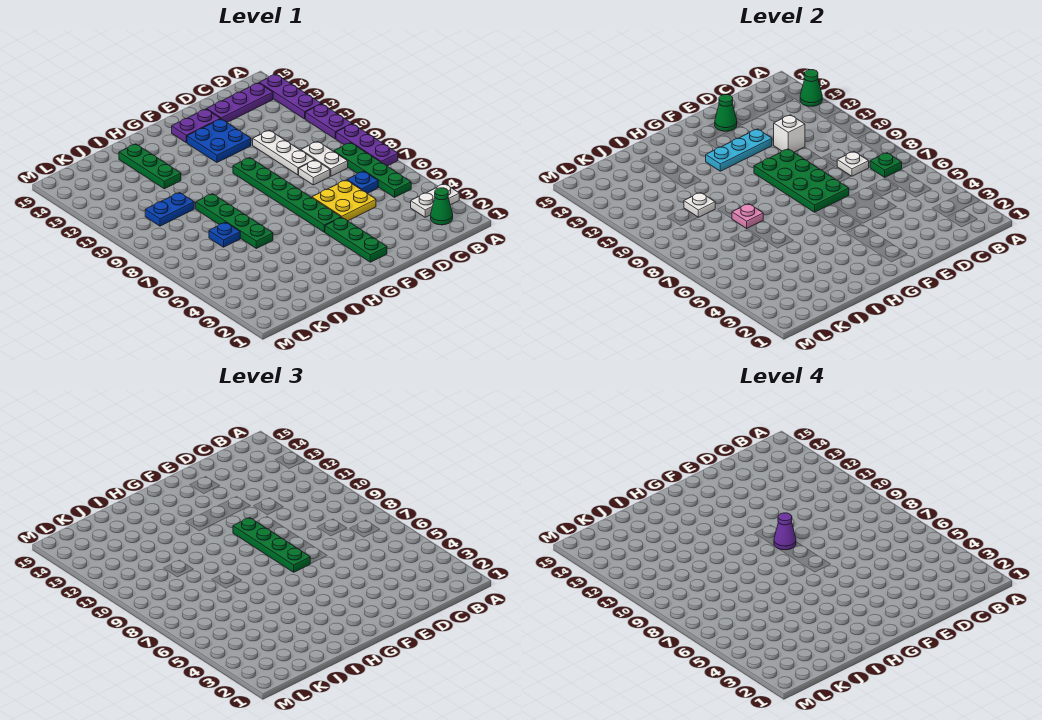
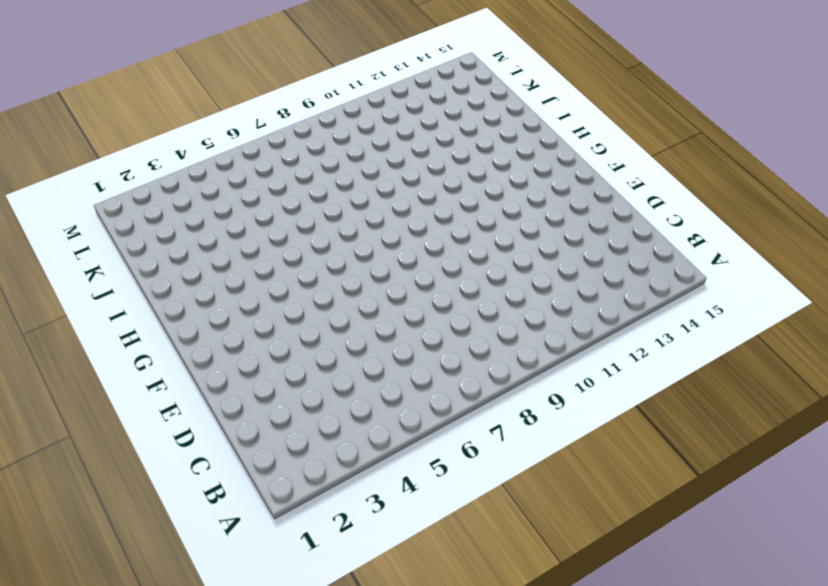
none -> white 1x2 plate [411,184,459,217]
none -> purple 1x3 plate [336,124,398,166]
none -> purple 1x2 plate [305,104,352,139]
none -> purple 1x3 plate [260,74,321,119]

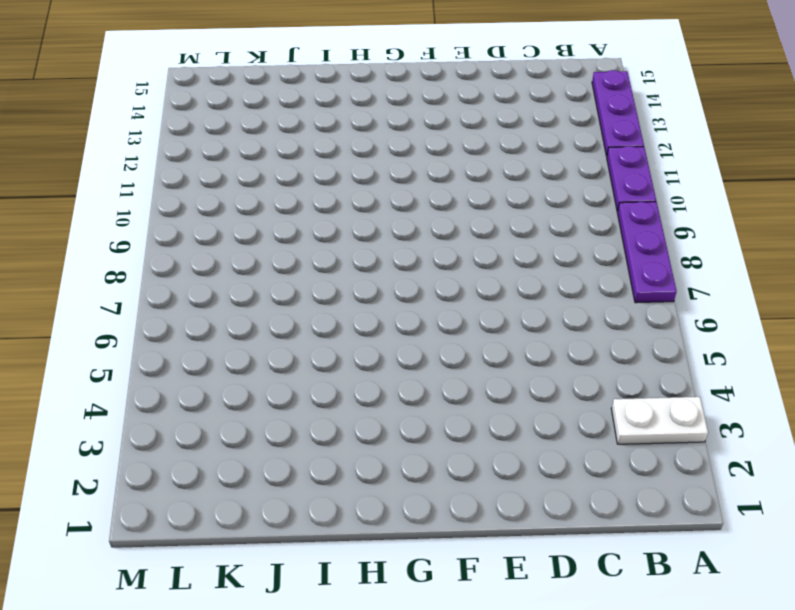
none -> green 1x1 cone [431,188,453,225]
none -> green 1x4 plate [334,143,411,197]
none -> purple 1x3 plate [207,83,273,122]
none -> blue 1x1 plate [347,171,378,194]

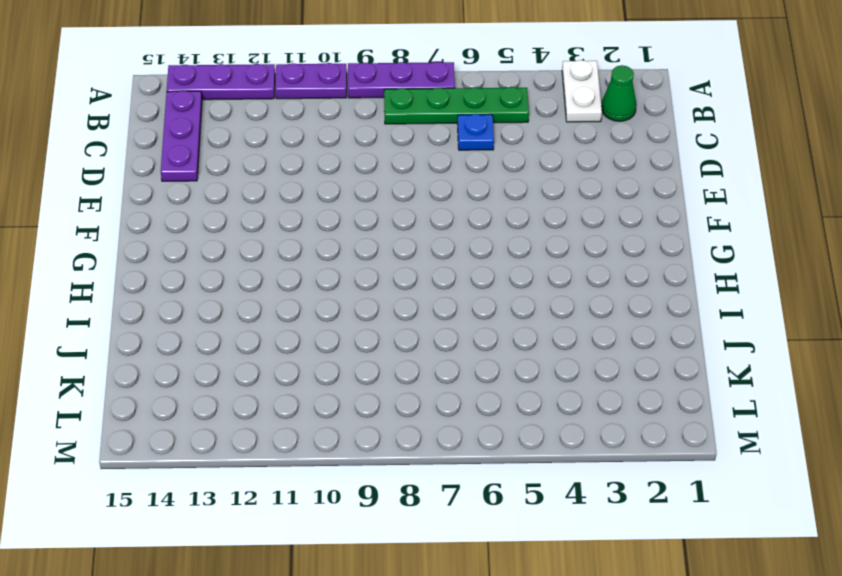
none -> white 1x2 plate [301,141,348,176]
none -> yellow 2x2 plate [312,180,376,221]
none -> white 1x1 plate [299,160,330,185]
none -> white 1x3 plate [253,130,314,175]

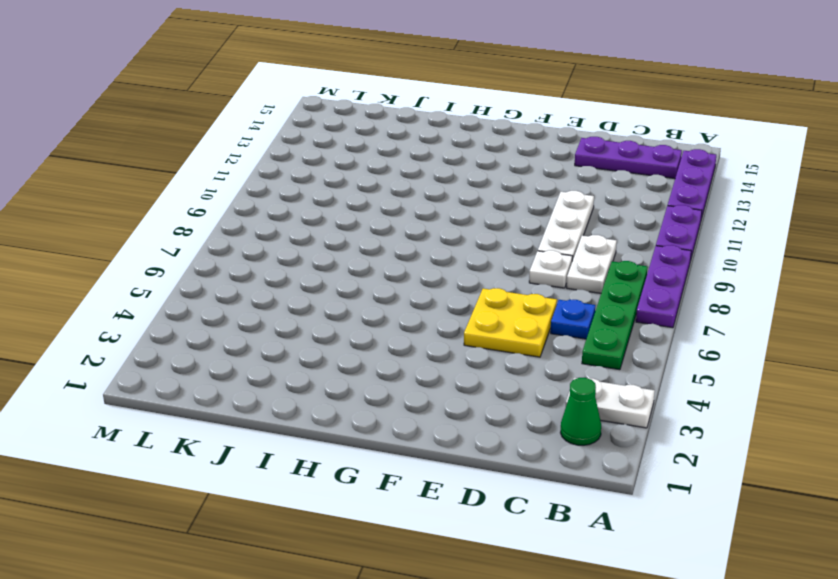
none -> blue 2x2 plate [187,119,251,162]
none -> purple 1x2 plate [172,109,220,143]
none -> green 1x3 plate [325,217,387,262]
none -> green 1x6 plate [233,158,341,232]

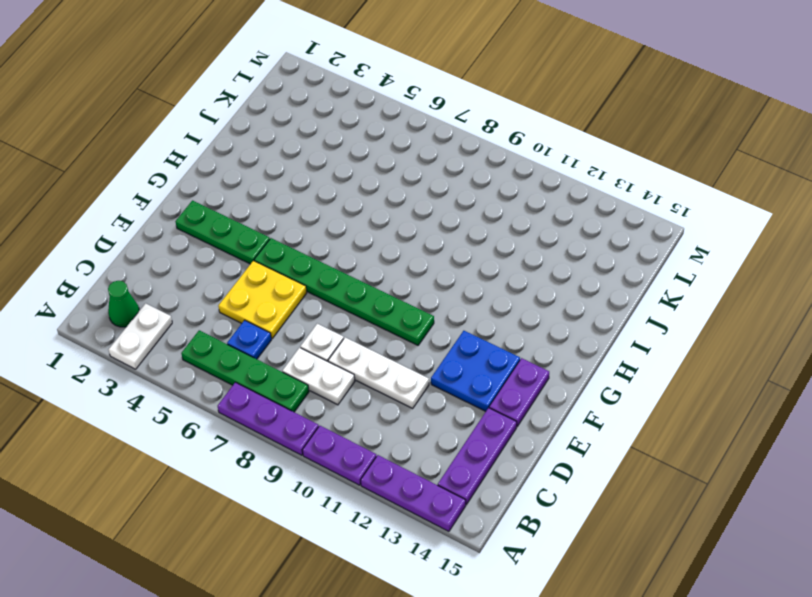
none -> green 1x4 plate [196,194,273,248]
none -> green 1x3 plate [119,144,181,189]
none -> blue 1x1 plate [209,222,240,247]
none -> blue 1x2 plate [145,193,194,226]

